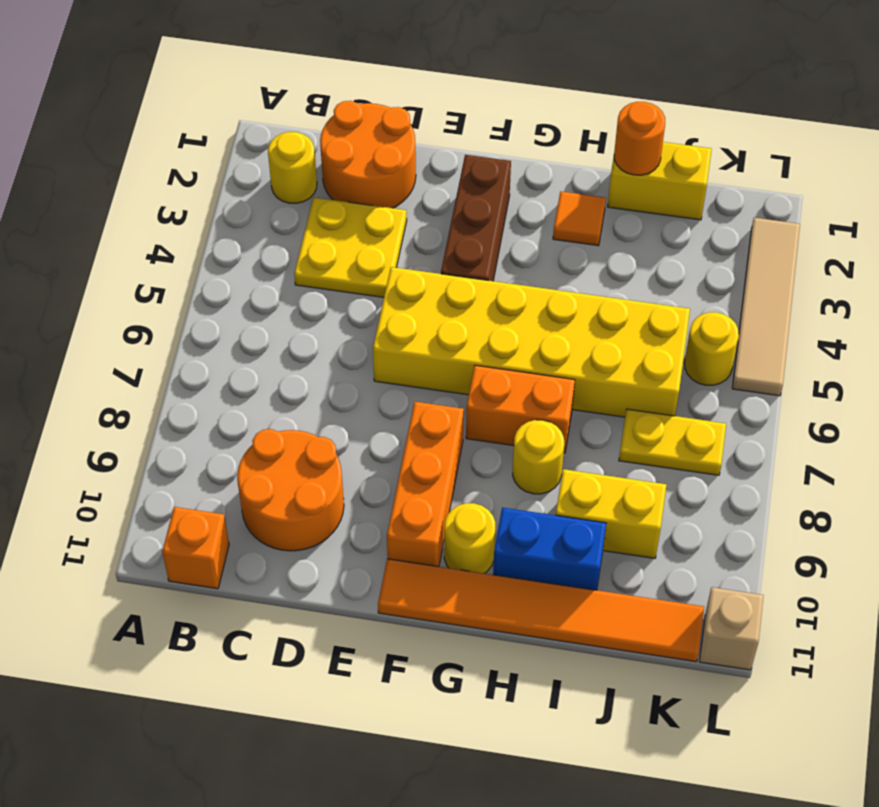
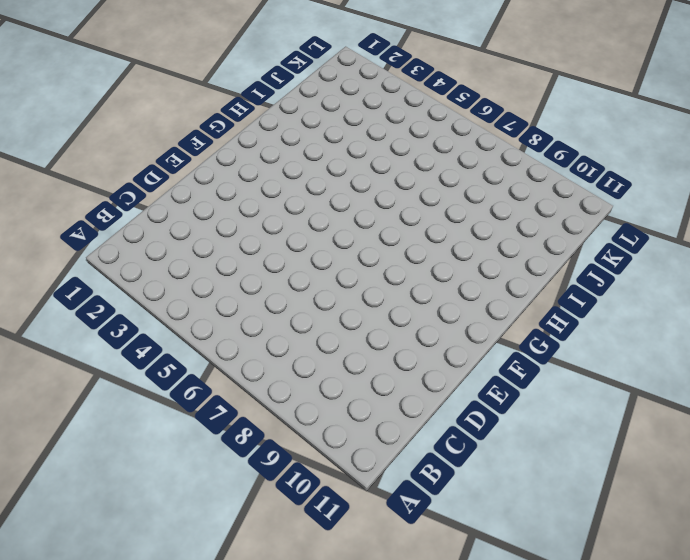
none -> yellow 1x1 round brick [268,132,317,203]
none -> orange 1x1 brick [162,507,229,589]
none -> orange 2x2 round brick [320,101,416,208]

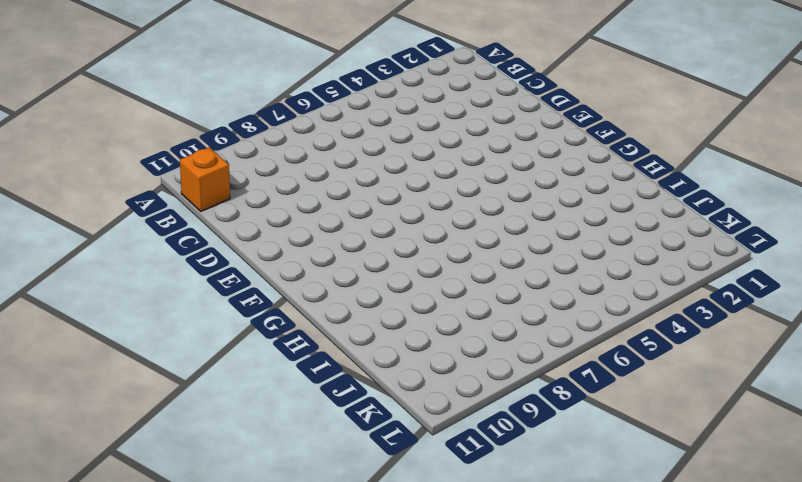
none -> yellow 1x1 round brick [268,132,317,203]
none -> orange 2x2 round brick [320,101,416,208]
none -> yellow 2x2 plate [294,197,407,297]

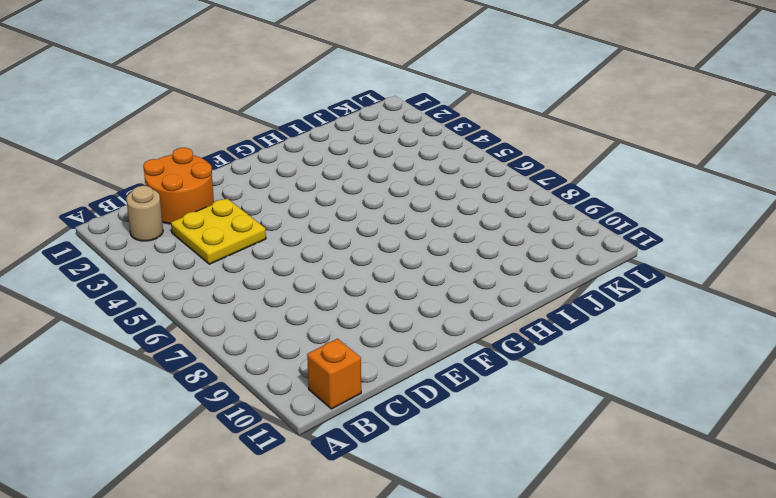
tan 1x1 round brick [126,186,163,241] -> yellow 1x1 round brick [268,132,317,203]
none -> orange 2x2 round brick [237,429,344,551]
none -> yellow 2x6 brick [373,267,690,417]
none -> brown 1x3 brick [441,155,511,281]

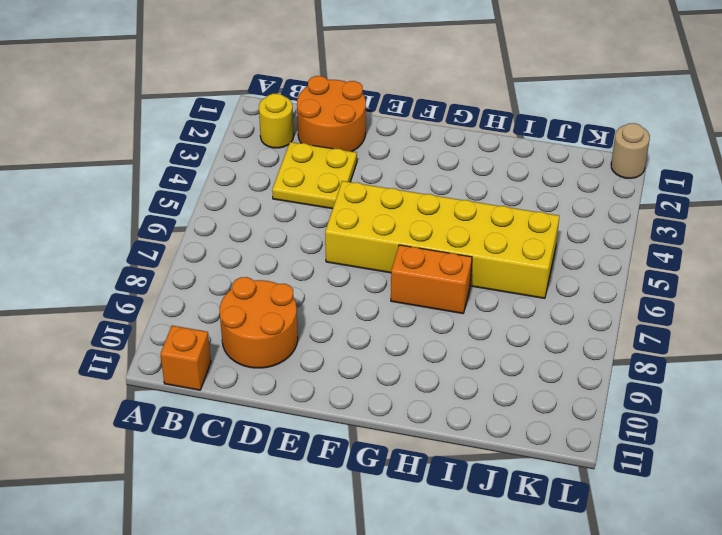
tan 1x1 round brick [611,123,650,178] -> none
none -> brown 1x3 brick [441,155,511,281]
none -> orange 1x3 brick [387,402,464,566]
none -> orange 1x6 tile [378,559,704,662]

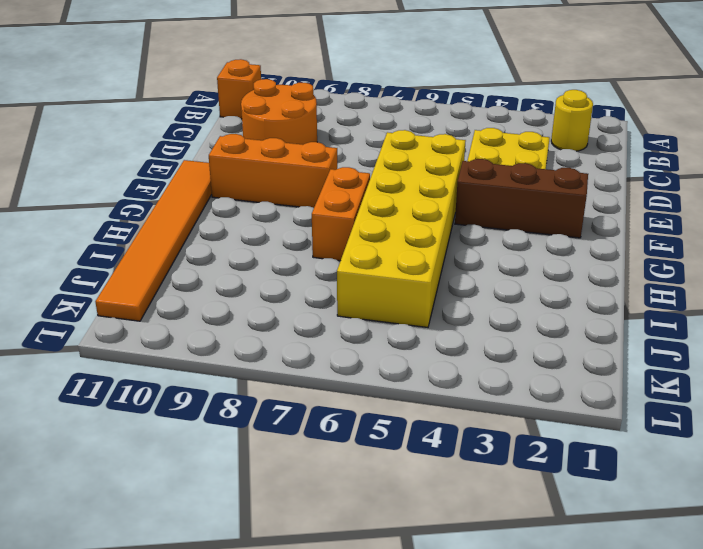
none -> orange 2x2 round brick [320,101,416,208]
none -> yellow 1x1 round brick [444,503,495,573]
none -> orange 1x1 tile [553,192,606,246]

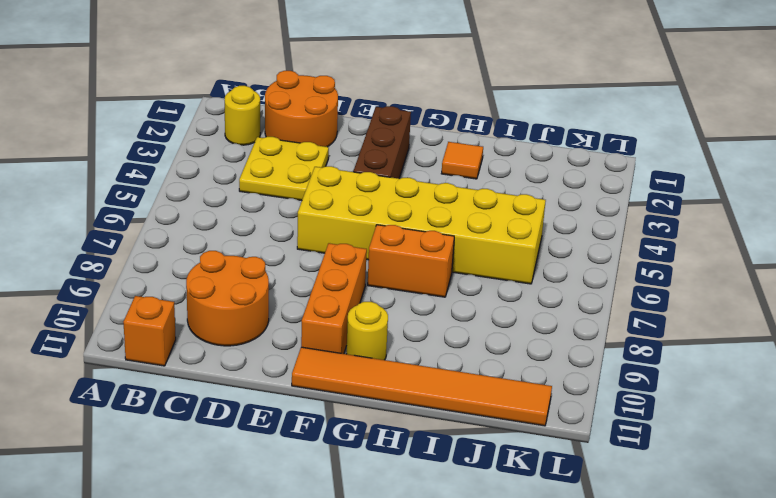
none -> yellow 1x1 round brick [513,420,564,494]
none -> blue 1x2 brick [493,508,606,590]
none -> yellow 1x2 brick [608,142,712,220]

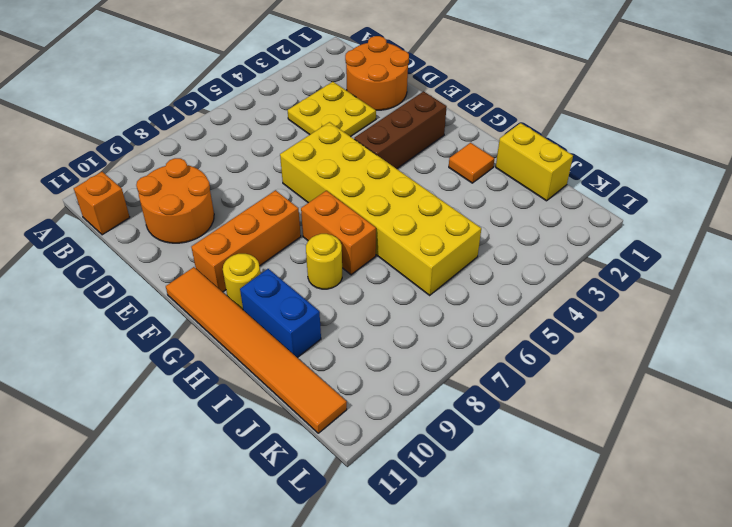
none -> yellow 1x1 round brick [268,132,317,203]
none -> yellow 1x2 brick [556,469,666,558]
none -> yellow 1x2 plate [619,409,726,475]

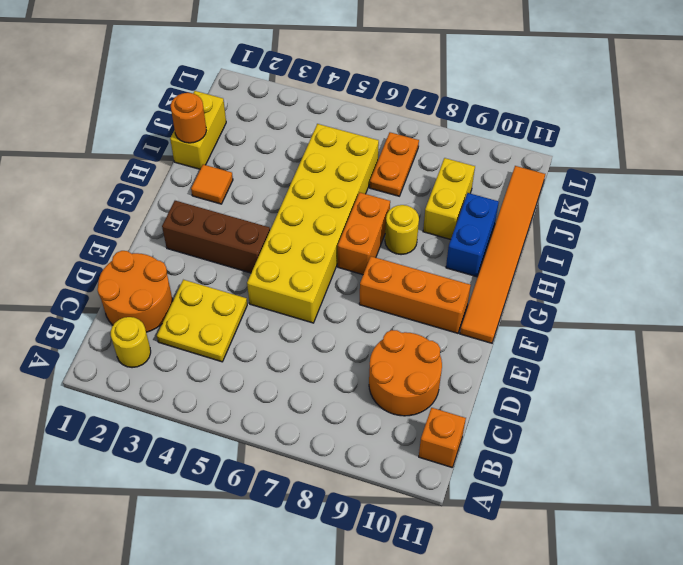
orange 1x2 plate [370,132,419,196] -> yellow 1x2 plate [619,409,726,475]
none -> yellow 1x1 round brick [444,503,495,573]
none -> yellow 1x1 round brick [684,312,739,385]
none -> tan 1x4 tile [732,218,800,396]

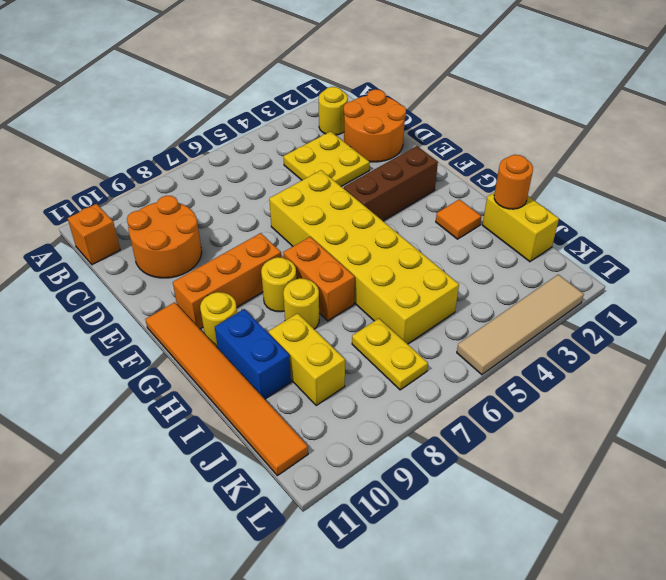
yellow 1x1 round brick [261,257,296,312] -> yellow 1x1 round brick moved to [684,312,739,385]
none -> tan 1x1 brick [699,587,764,670]

